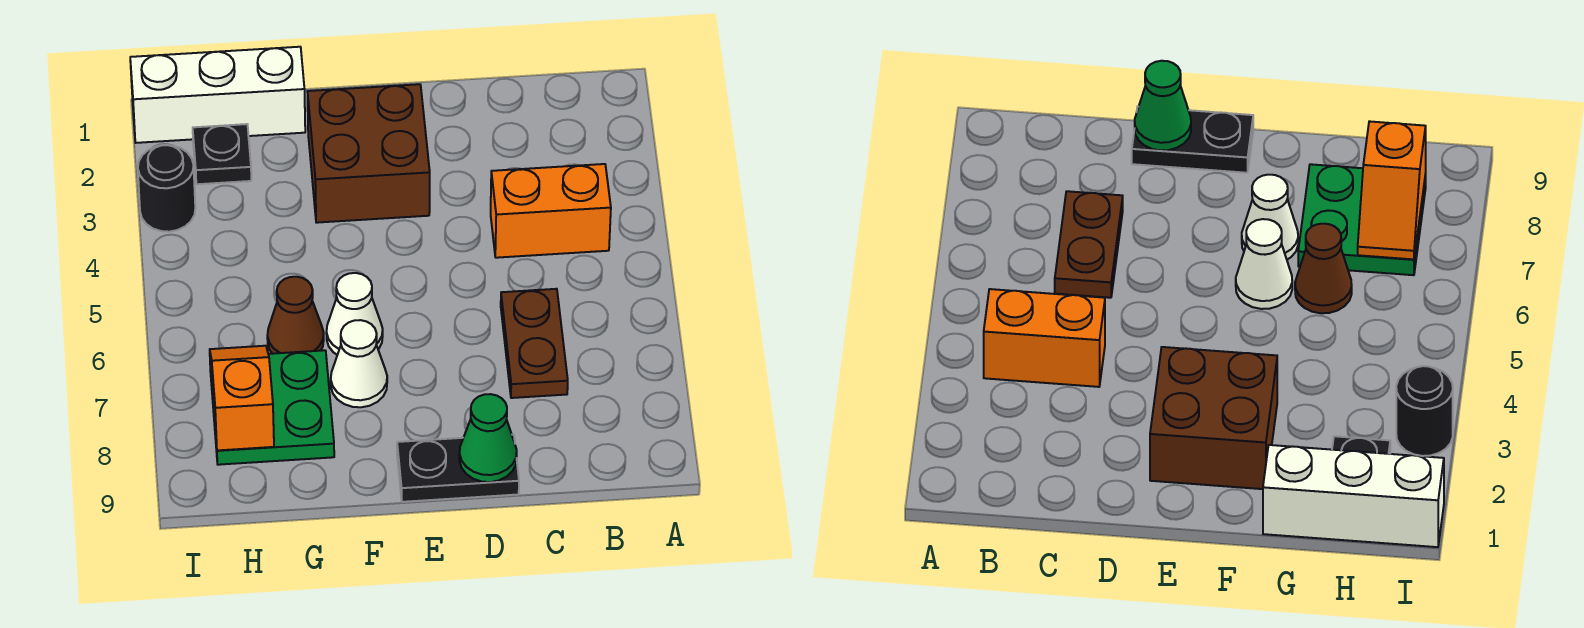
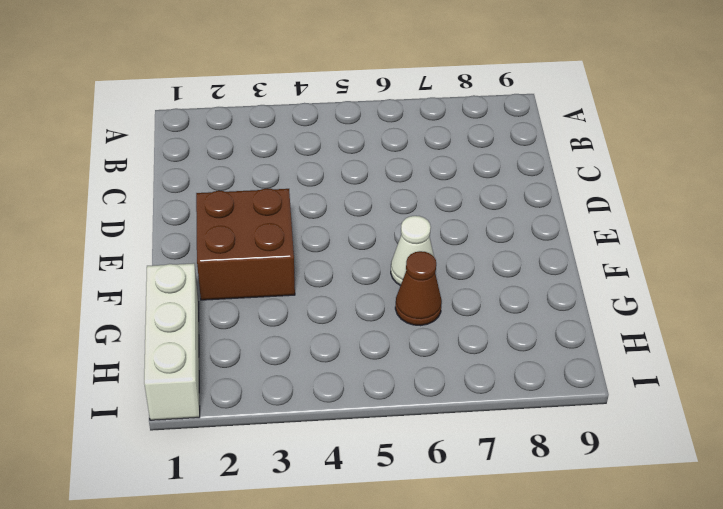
none -> orange 1x2 brick [491,164,611,258]
none -> brown 1x2 plate [501,289,568,398]
none -> black 1x2 plate [397,435,519,502]

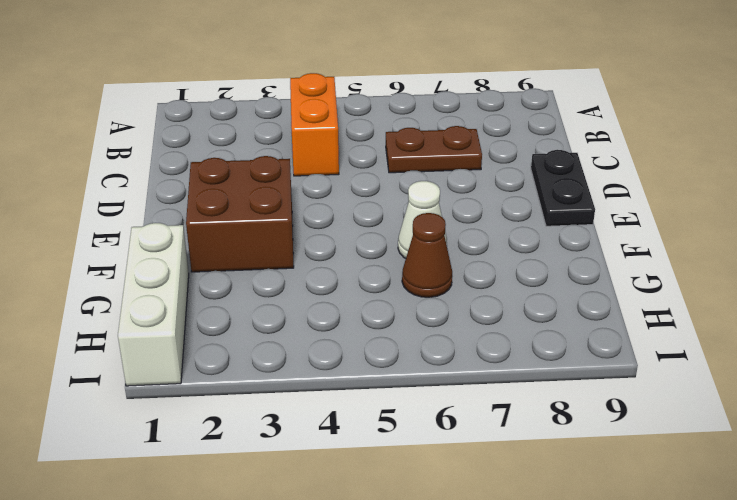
none -> white 1x1 cone [331,320,387,407]
none -> green 2x2 plate [210,350,334,465]
none -> black 1x1 plate [193,124,251,184]

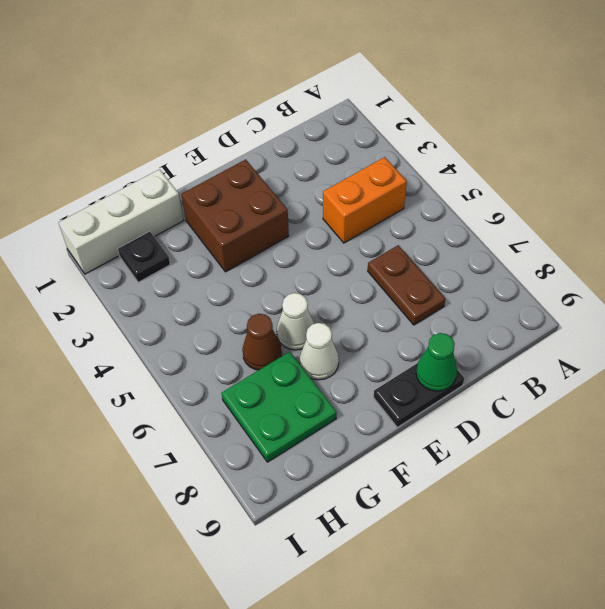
none -> black 1x1 round brick [138,145,195,232]
none -> orange 1x2 slope [210,346,274,450]

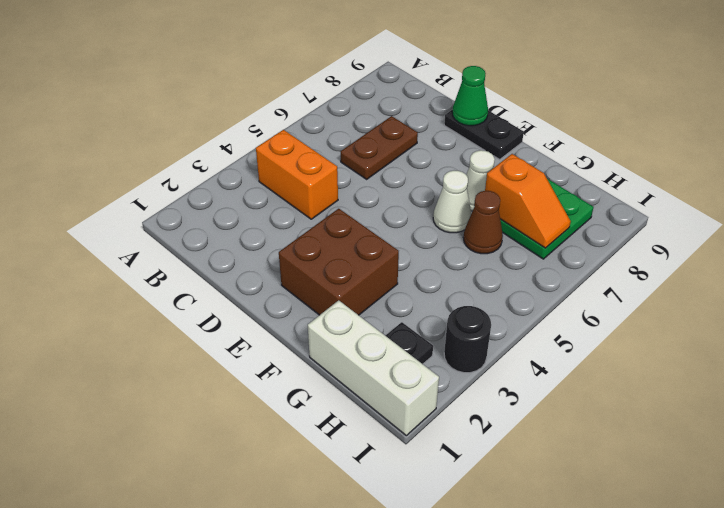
orange 1x2 slope [485,154,571,248] -> orange 1x2 slope turned to [210,346,274,450]

